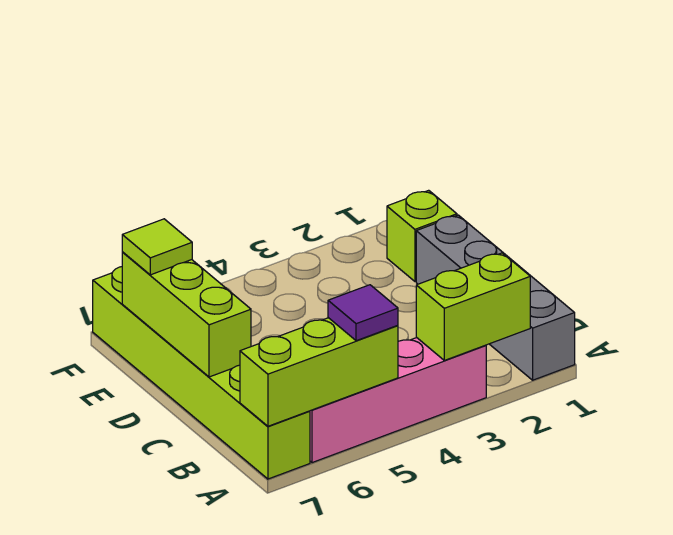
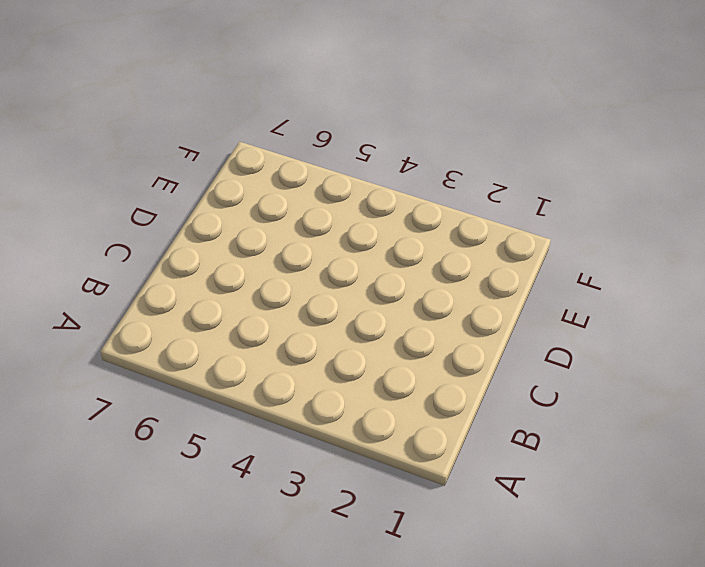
none -> grey 1x4 brick [416,215,575,380]
none -> pink 1x4 brick [310,338,486,463]

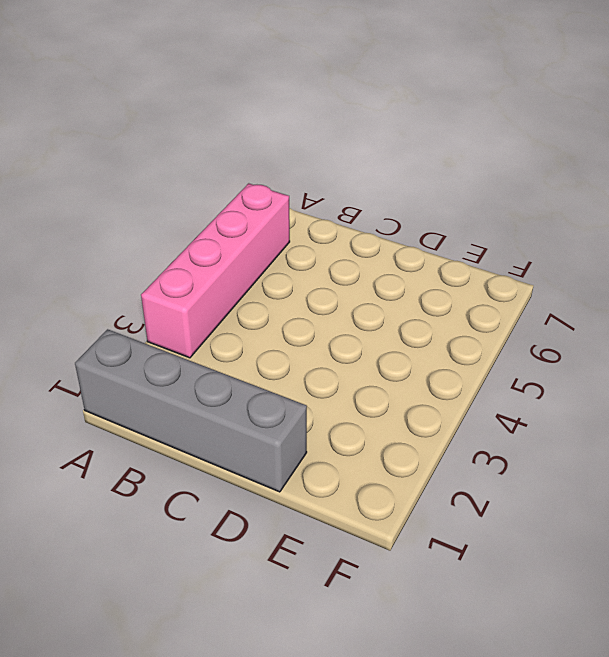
none -> lime 1x6 brick [93,267,310,479]
none -> lime 1x1 brick [387,190,457,281]

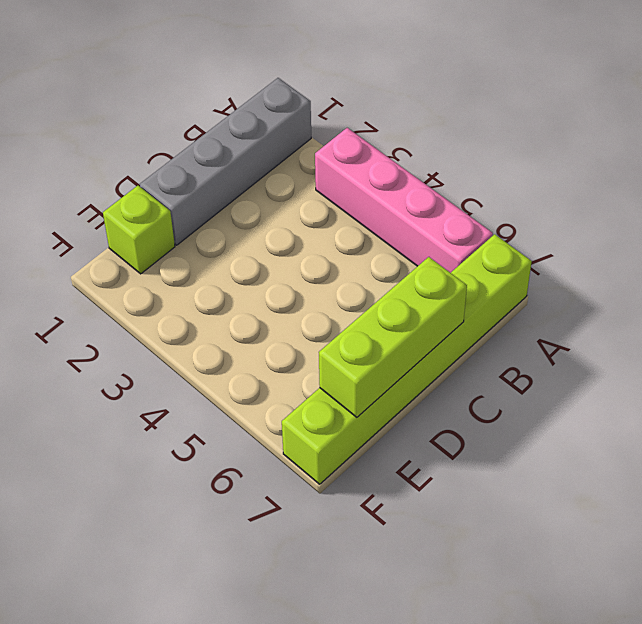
none -> lime 1x2 brick [416,253,530,360]
none -> lime 1x3 brick [240,318,398,426]

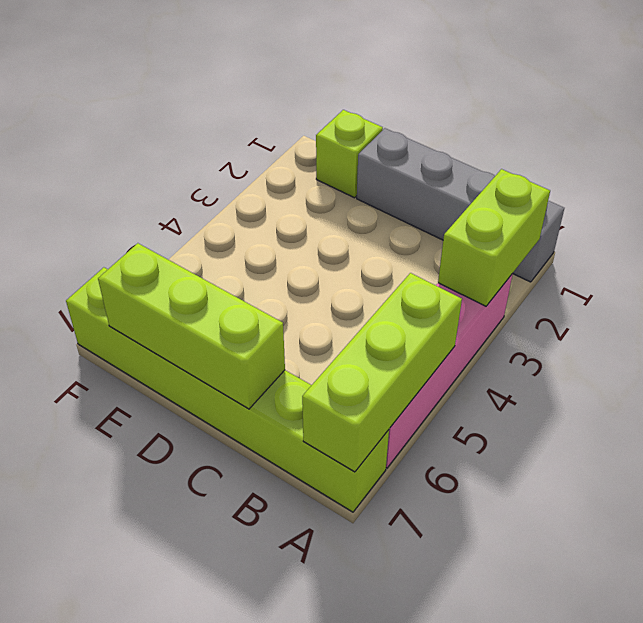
none -> purple 1x1 tile [328,285,398,341]
none -> lime 1x1 tile [122,219,192,275]

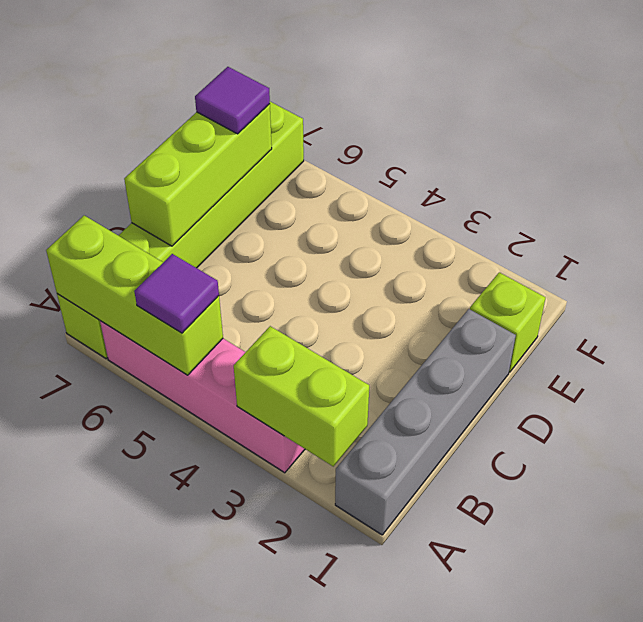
purple 1x1 tile [195,67,270,134] -> lime 1x1 tile [122,219,192,275]

